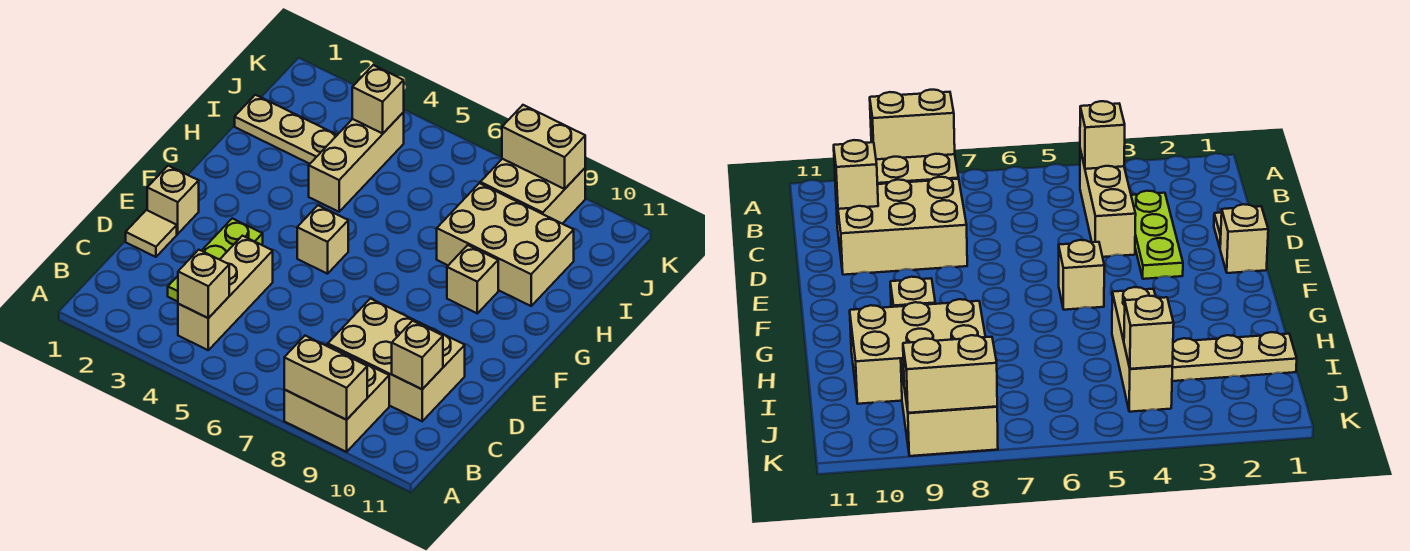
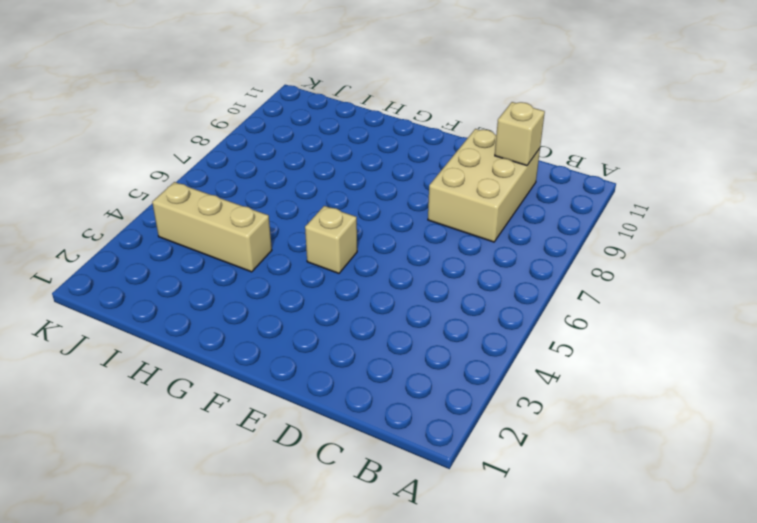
none -> tan 2x2 brick [284,345,389,452]
none -> tan 1x3 brick [178,236,273,350]
none -> lime 1x3 plate [168,218,263,302]

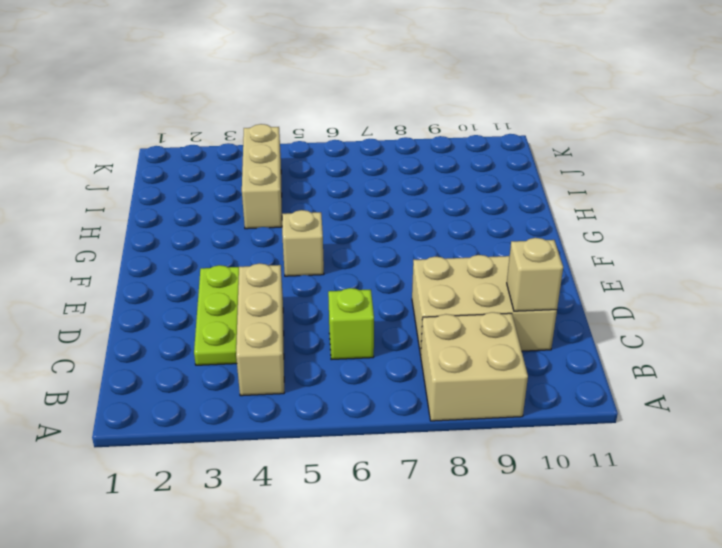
lime 1x1 brick [328,288,374,360] -> none
none -> tan 1x1 tile [126,210,177,257]
none -> tan 1x1 brick [147,166,199,234]
none -> tan 1x1 brick [447,245,498,313]

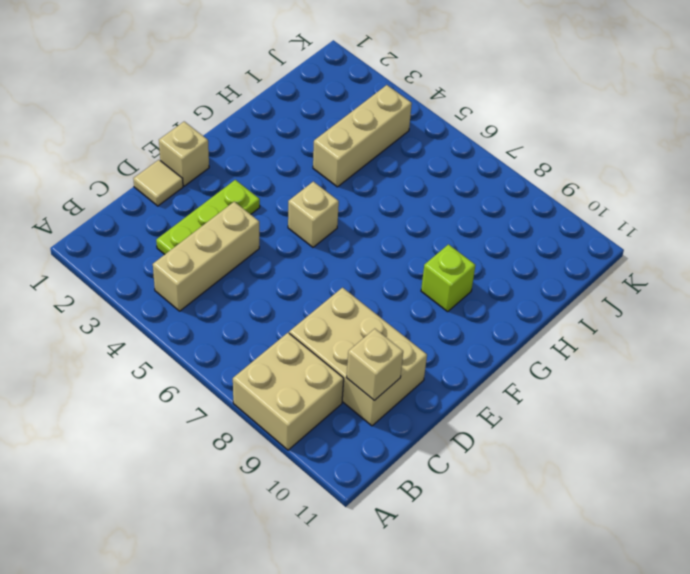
lime 1x1 brick [421,244,475,312] -> tan 1x1 brick [447,245,498,313]
none -> tan 2x3 brick [437,183,574,306]
none -> tan 1x3 plate [235,95,337,164]
none -> tan 2x2 brick [480,159,585,224]

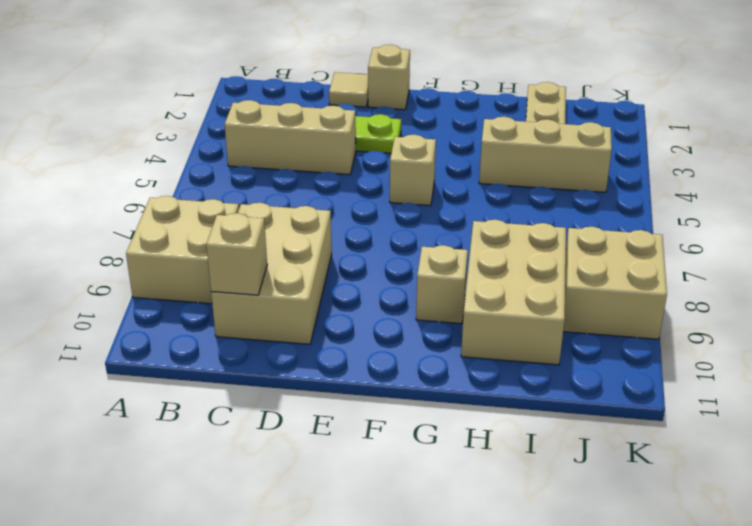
none -> tan 1x2 brick [284,336,367,420]
none -> tan 1x1 brick [178,250,229,318]
none -> tan 1x1 brick [352,65,404,133]

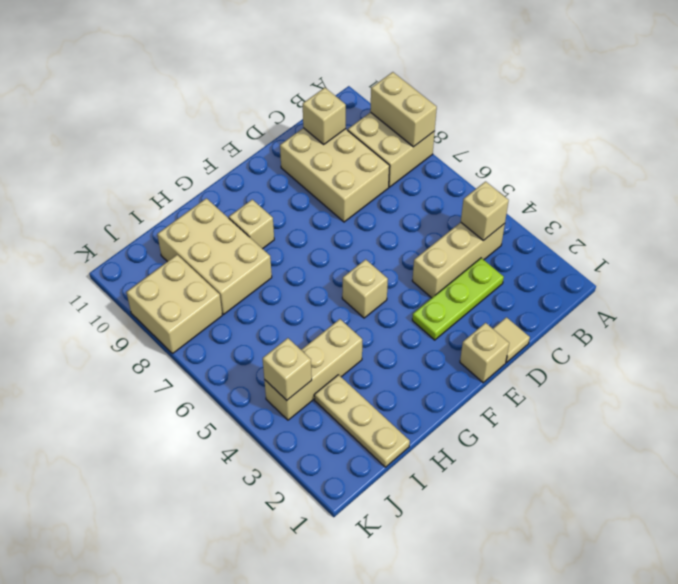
none -> tan 1x2 brick [502,105,585,189]

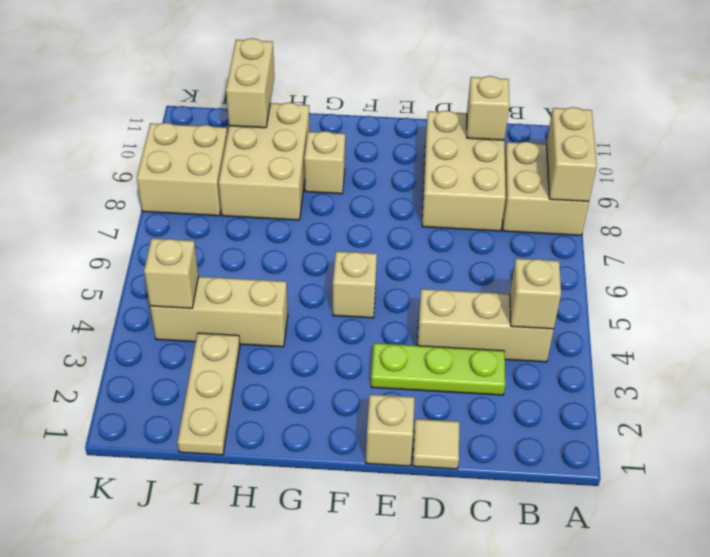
tan 1x2 brick [226,38,274,128] -> tan 1x2 brick moved to [502,105,585,189]

